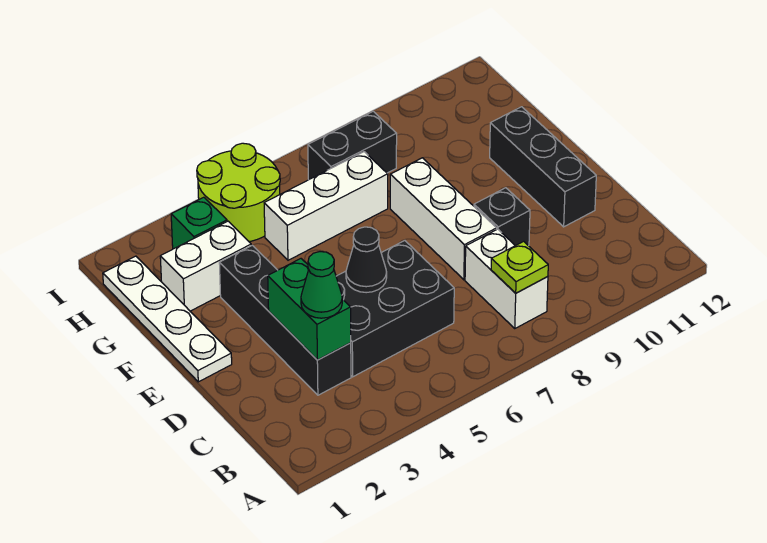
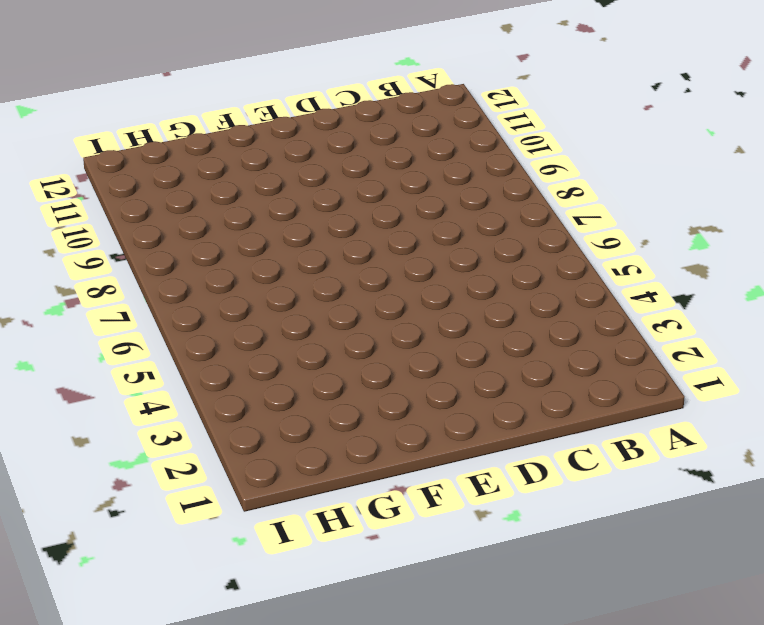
none -> white 1x2 brick [465,229,548,328]
none -> black 1x4 brick [219,245,351,395]
none -> black 2x3 brick [336,241,454,377]

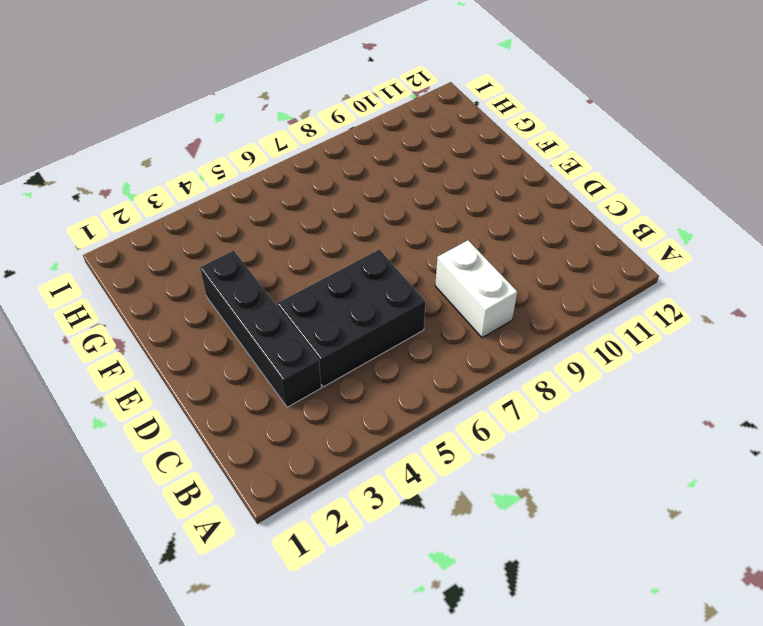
none -> white 1x3 brick [390,158,497,280]
none -> black 1x1 brick [474,188,530,246]
none -> black 1x3 brick [490,107,596,227]

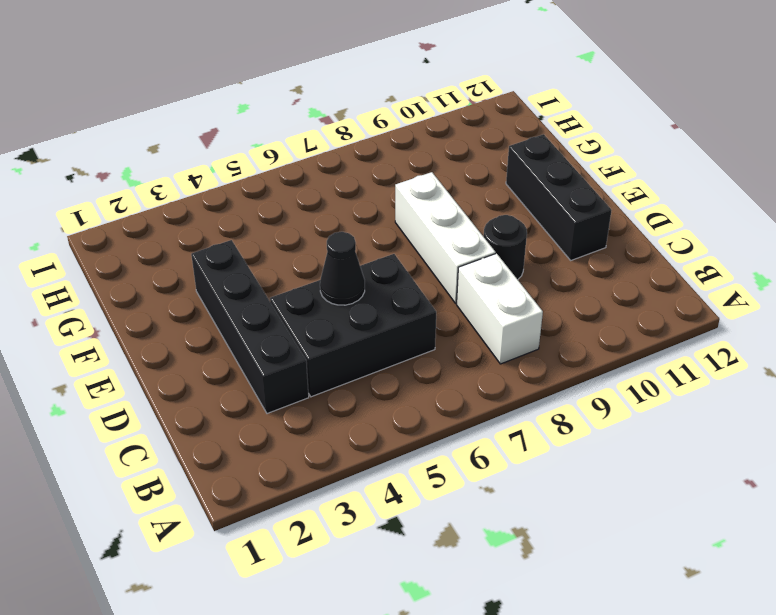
black 1x1 round brick [484,215,527,279] -> black 1x1 brick [474,188,530,246]
none -> white 1x4 plate [103,256,232,382]
none -> white 1x2 brick [160,221,251,311]
none -> white 1x3 brick [264,152,388,260]

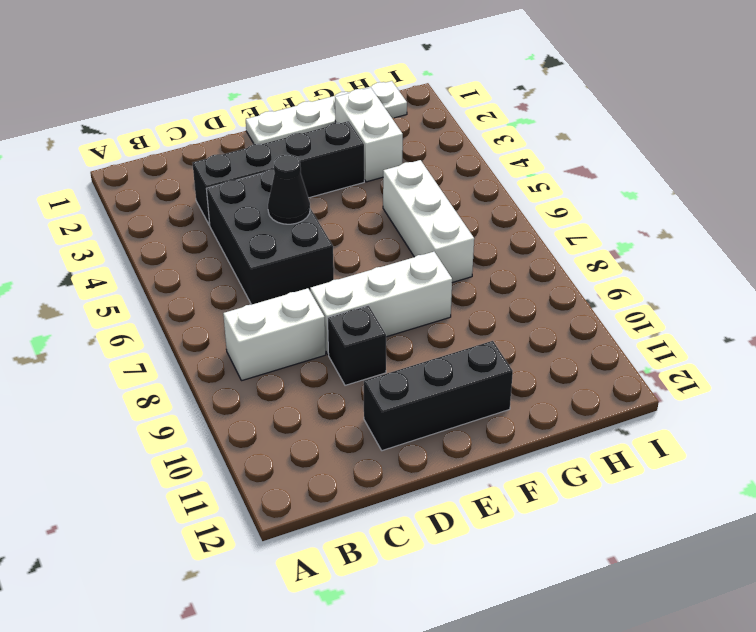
none -> green 1x1 brick [171,197,227,249]
none -> lime 2x2 round brick [197,143,280,242]
none -> black 1x2 brick [308,111,397,180]

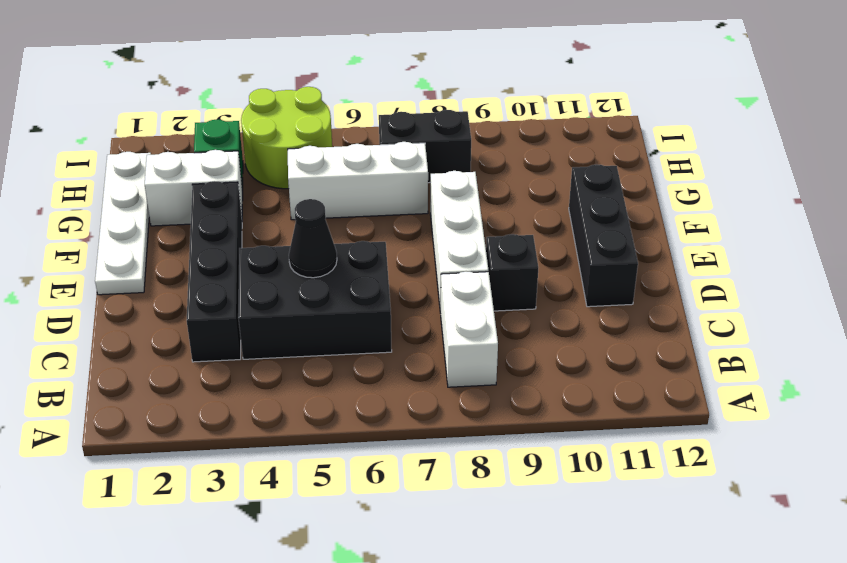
none -> lime 1x1 plate [491,241,548,293]
none -> green 1x2 brick [268,259,351,360]
none -> green 1x1 cone [301,252,342,318]

